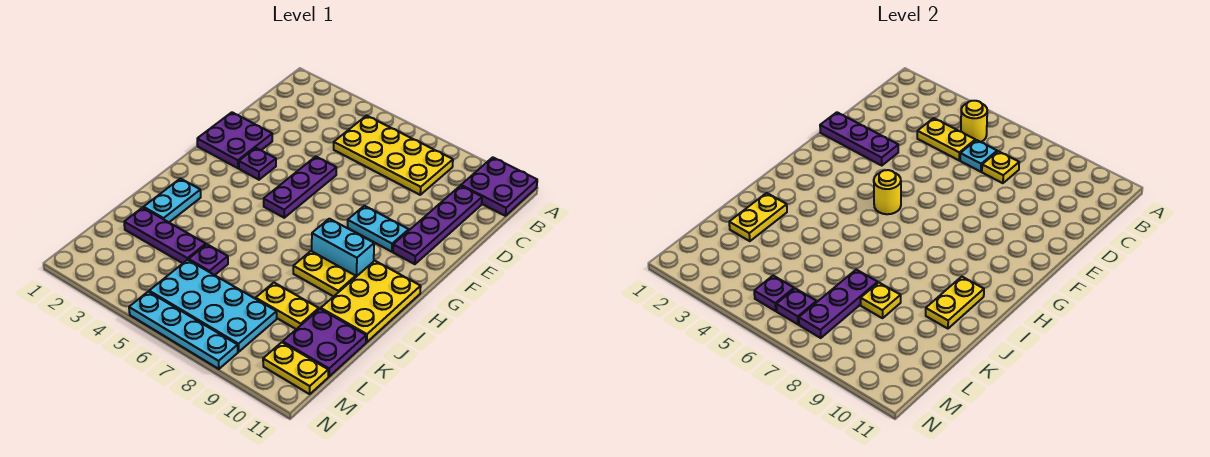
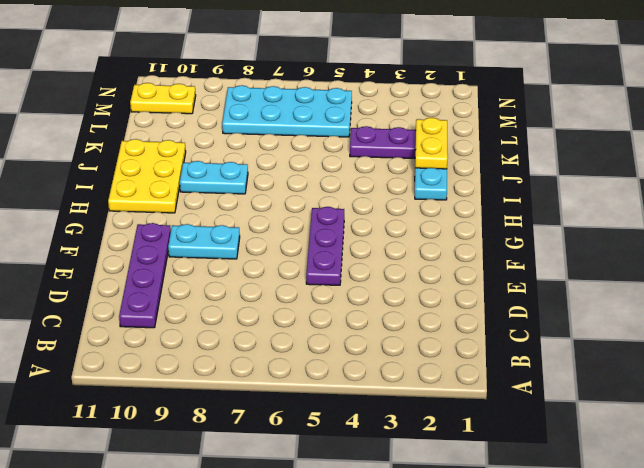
cyan 1x2 plate [180,161,248,194] -> yellow 1x2 plate [293,251,356,297]
none -> purple 2x2 plate [461,157,537,216]
none -> yellow 2x4 plate [334,116,453,195]
none -> purple 2x2 plate [197,112,272,168]
none -> purple 1x1 plate [239,148,276,180]

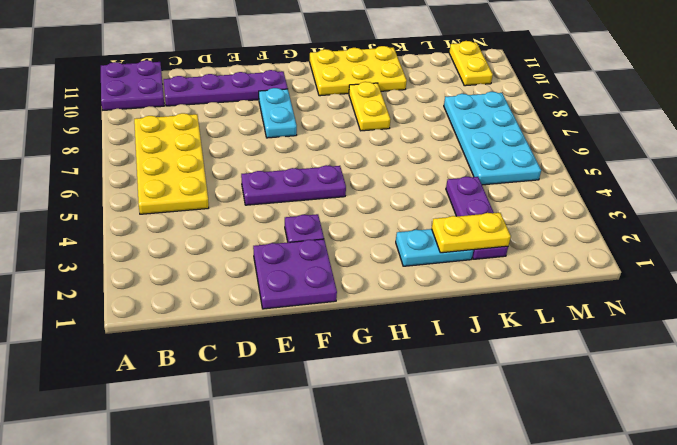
none -> cyan 1x2 brick [312,219,374,277]
none -> purple 1x1 plate [189,244,228,275]
none -> yellow 1x2 plate [256,283,319,329]
none -> purple 2x2 plate [283,309,366,377]

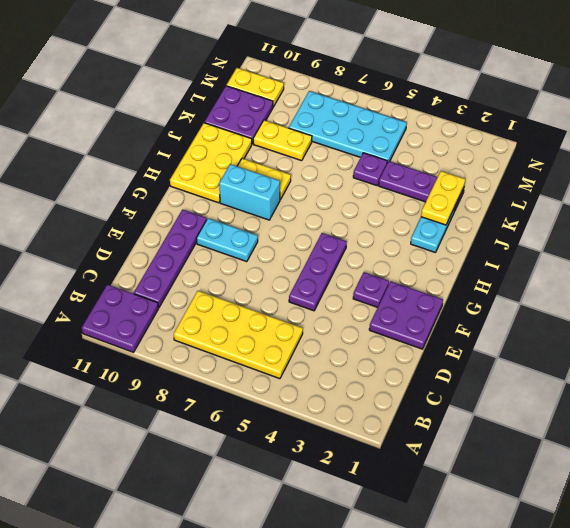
none -> cyan 1x4 plate [129,292,238,369]
none -> yellow 1x1 round brick [961,101,987,142]
none -> yellow 1x2 plate [917,118,975,160]
none -> cyan 1x1 plate [960,140,997,172]

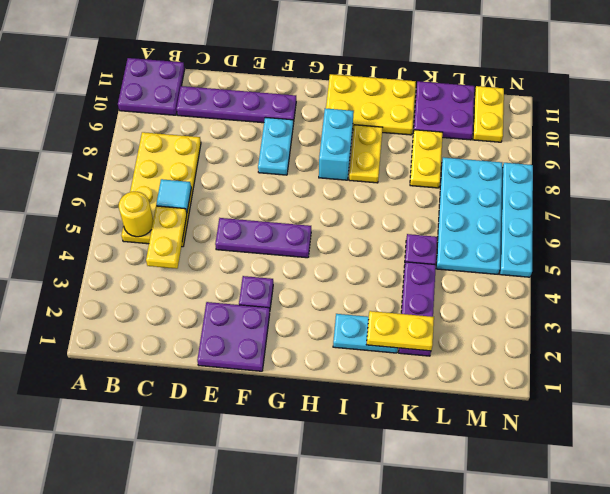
cyan 1x1 tile [156,179,191,213] -> cyan 1x1 plate [960,140,997,172]
none -> yellow 1x1 plate [982,151,1019,183]
none -> purple 1x3 plate [820,112,898,166]
none -> yellow 1x1 round brick [874,170,901,214]
none -> yellow 1x2 plate [926,277,984,329]

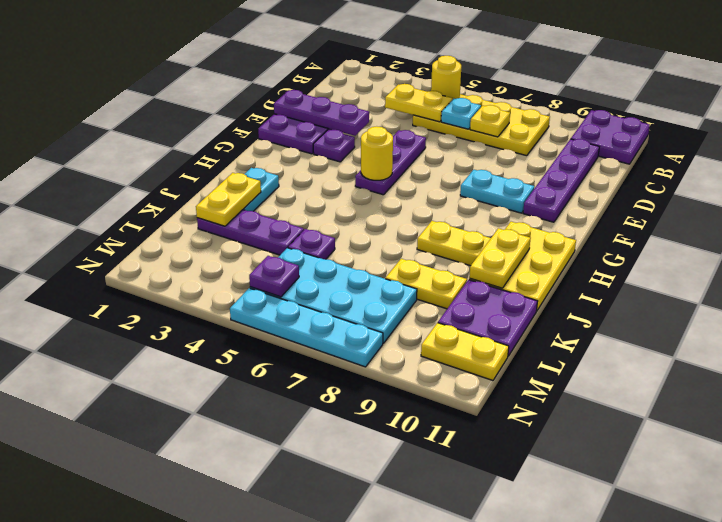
none -> cyan 1x2 brick [312,219,374,277]
none -> purple 1x3 plate [799,270,878,338]
none -> yellow 1x1 plate [861,283,901,318]
none -> purple 1x1 plate [776,289,817,324]

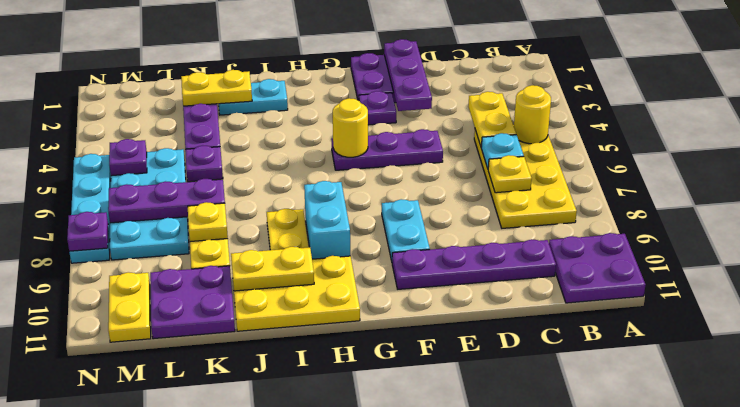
purple 1x1 plate [67,212,108,251] -> purple 1x1 plate moved to [776,289,817,324]

